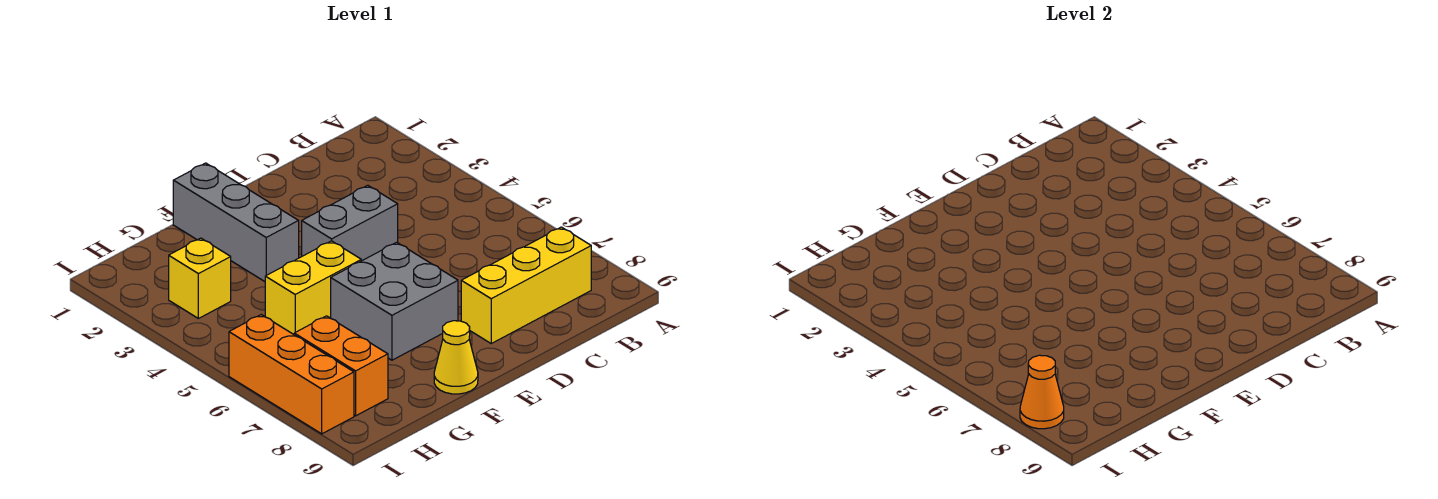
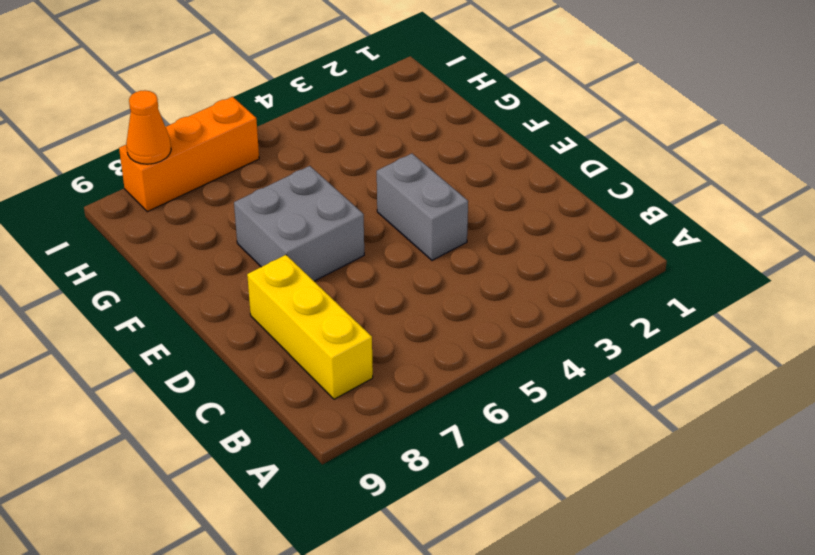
none -> grey 1x3 brick [173,163,299,282]
none -> yellow 1x2 brick [265,241,361,334]

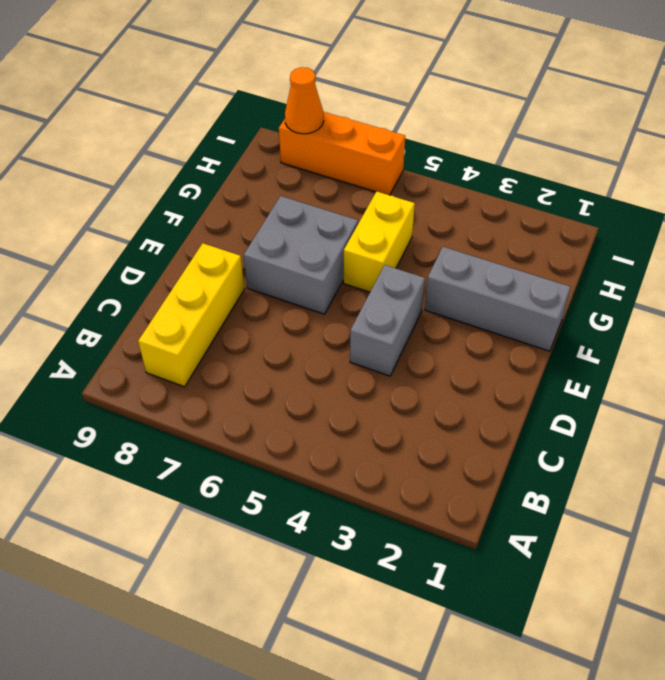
none -> yellow 1x1 cone [434,321,478,394]
none -> yellow 1x1 brick [169,238,231,318]

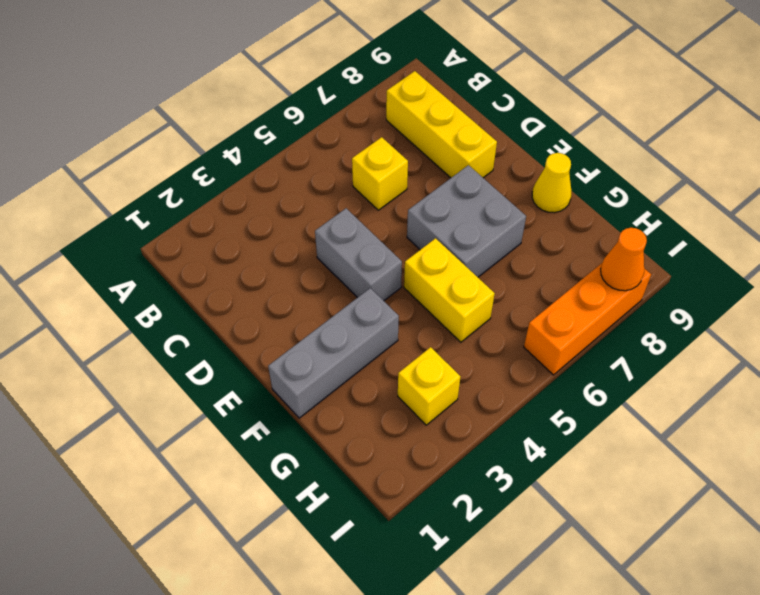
yellow 1x1 brick [352,137,408,210] -> none
none -> orange 1x2 brick [294,316,388,416]

